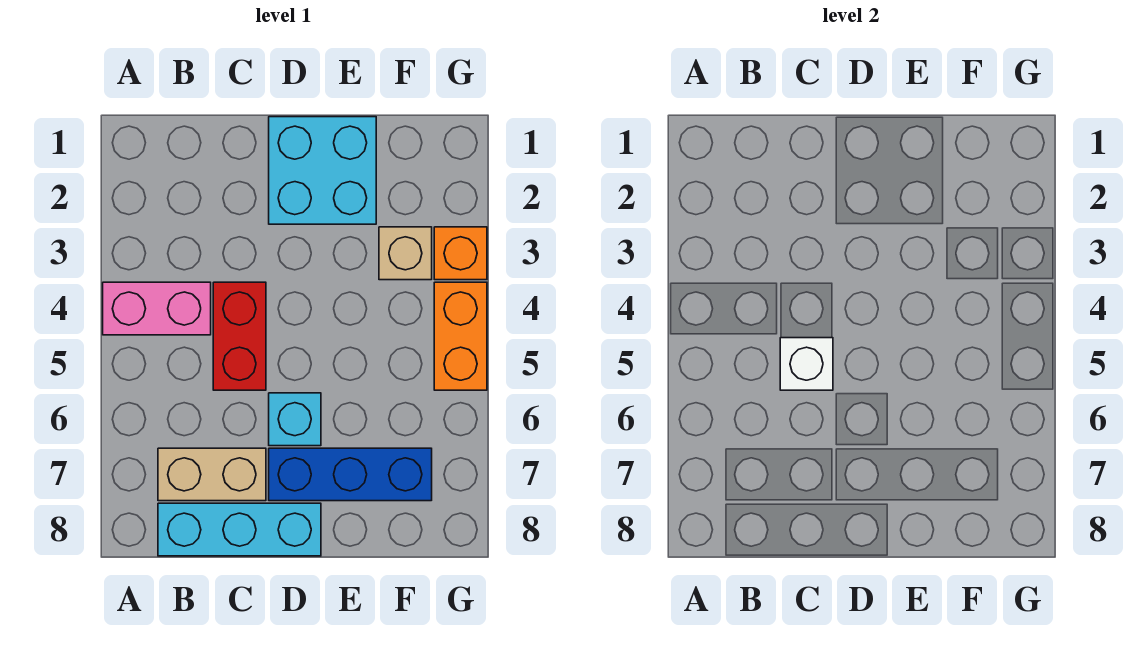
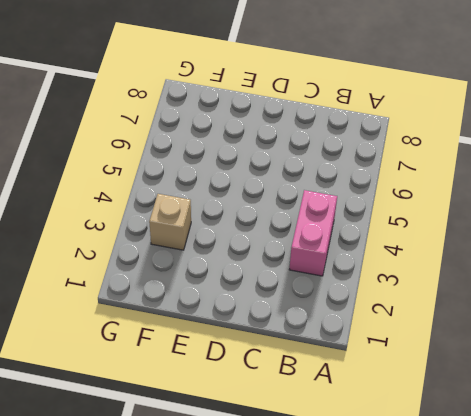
pink 1x2 brick [289,190,337,276] -> pink 1x2 brick turned to [103,282,211,335]
none -> tan 1x2 brick [158,448,266,501]
none -> cyan 1x3 brick [158,503,321,556]

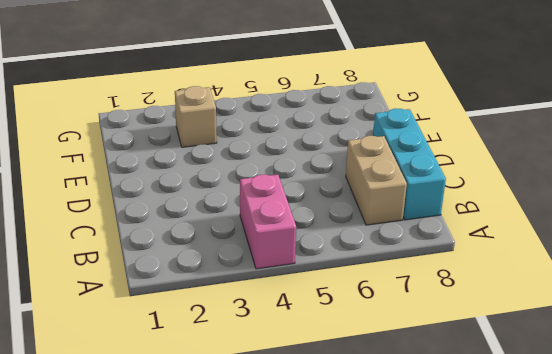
none -> red 1x2 brick [213,282,266,390]
none -> cyan 2x2 brick [269,117,376,224]

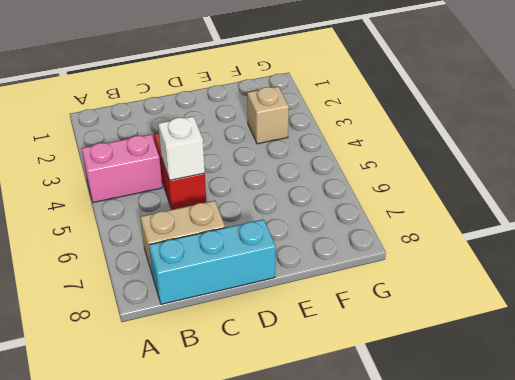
none -> cyan 2x2 brick [269,117,376,224]
none -> cyan 1x1 brick [269,393,321,446]

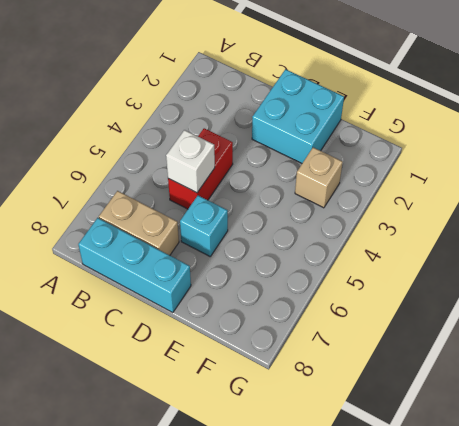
none -> pink 1x2 brick [103,282,211,335]
none -> blue 1x3 brick [269,448,432,501]

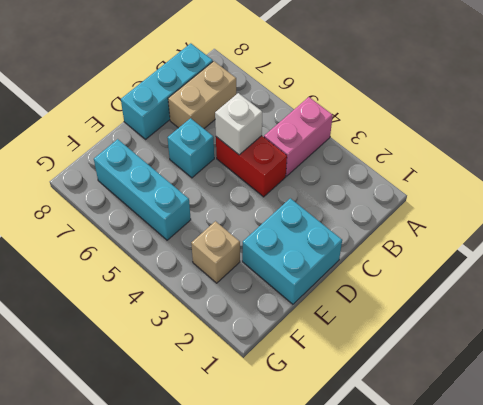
cyan 1x3 brick [94,139,191,240] -> blue 1x3 brick [269,448,432,501]
none -> orange 1x1 brick [434,227,487,280]
none -> orange 1x2 brick [434,282,487,390]

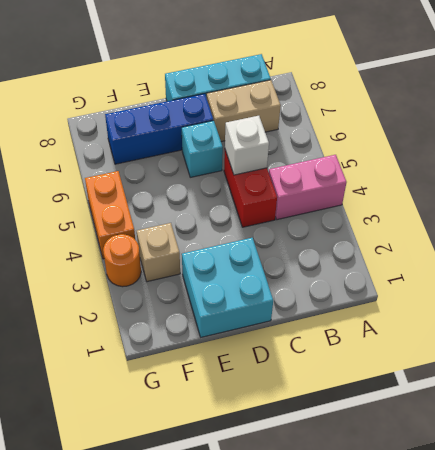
orange 1x1 round brick [103,234,141,287] -> orange 1x1 brick [434,227,487,280]

